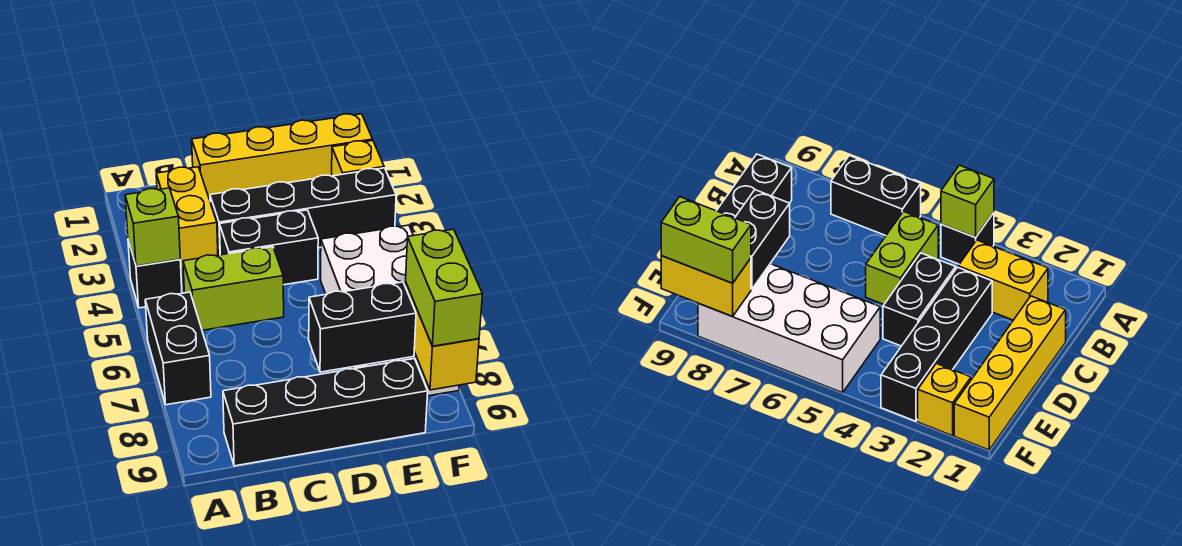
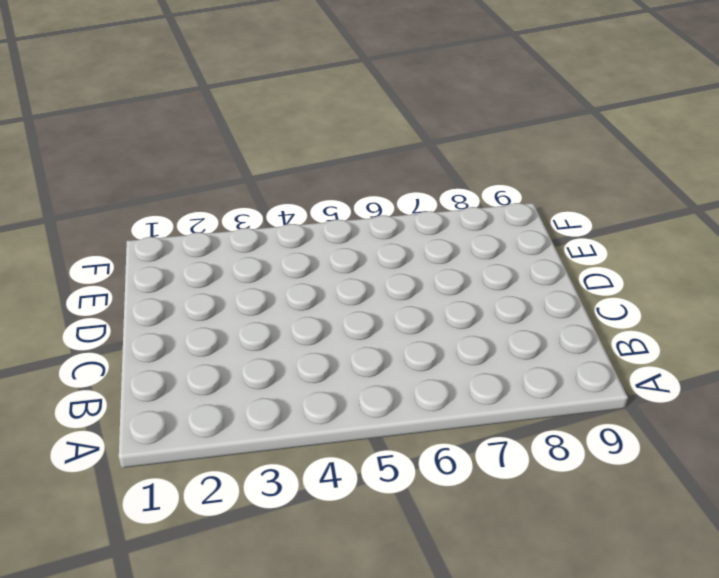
none -> black 1x1 brick [128,240,182,308]
none -> black 1x2 brick [145,292,211,405]
none -> yellow 1x2 brick [156,167,218,270]

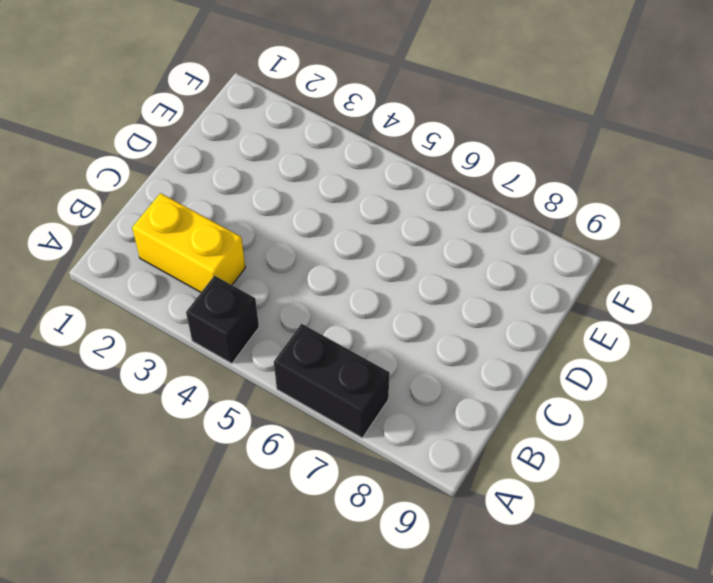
none -> lime 1x2 brick [183,247,284,330]
none -> black 1x4 brick [223,359,428,466]
none -> yellow 1x4 brick [192,114,373,200]

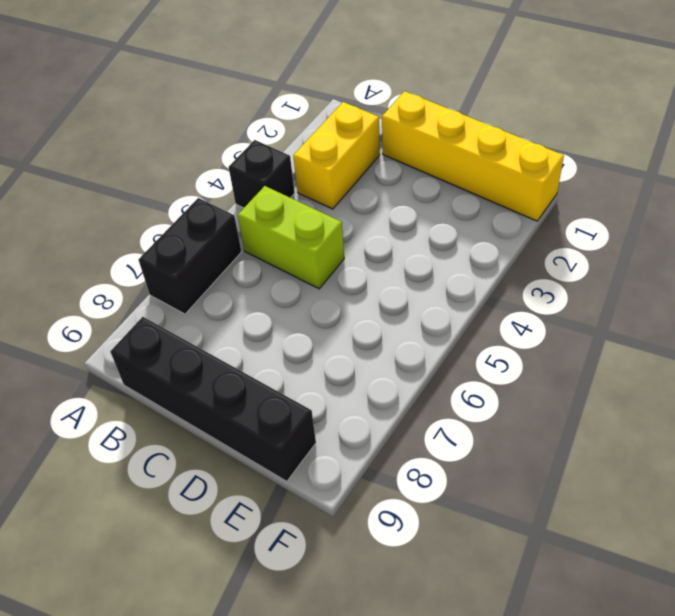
none -> black 1x4 brick [210,168,396,255]
none -> black 1x2 brick [220,210,318,285]
none -> white 2x4 brick [321,225,459,396]

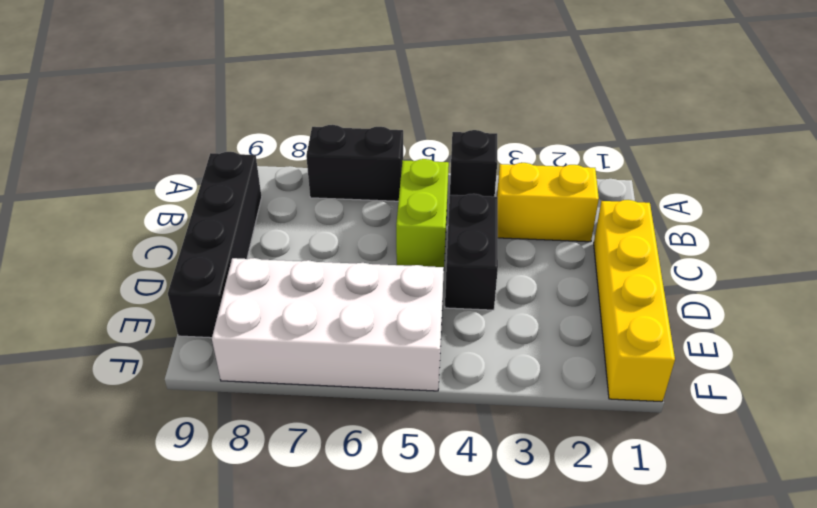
none -> black 1x4 brick [210,168,396,255]
none -> yellow 1x1 brick [332,141,384,176]
none -> lime 1x1 brick [125,188,180,266]

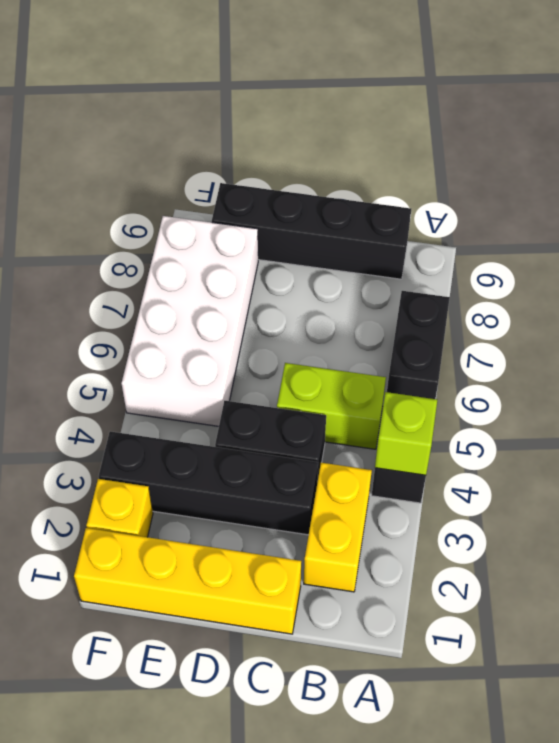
none -> black 1x2 brick [309,282,416,372]
none -> yellow 1x2 brick [405,284,479,390]
none -> lime 1x2 brick [406,229,482,346]

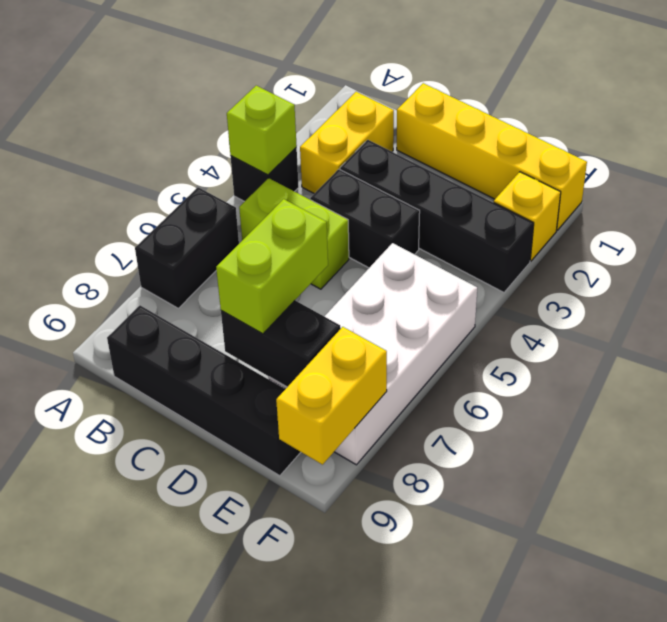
lime 1x2 brick [216,199,328,334] -> lime 1x2 brick moved to [406,229,482,346]

